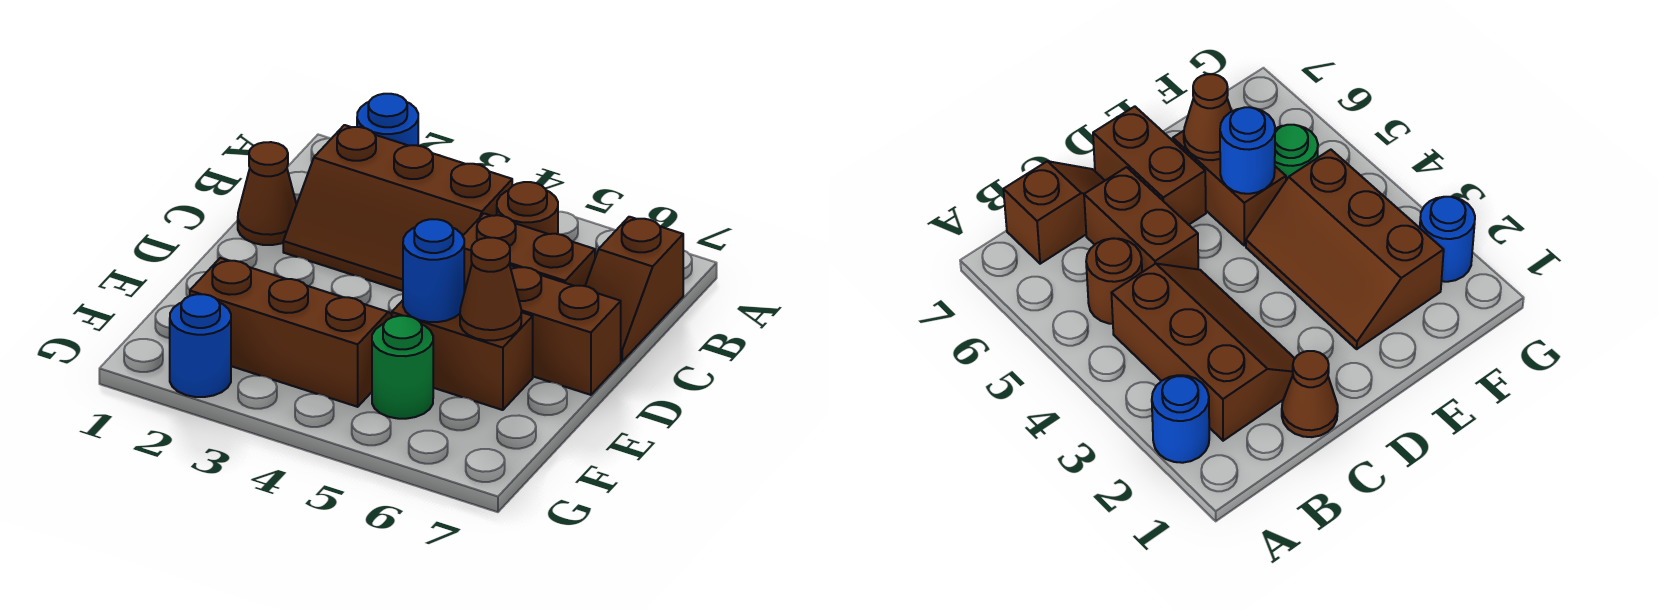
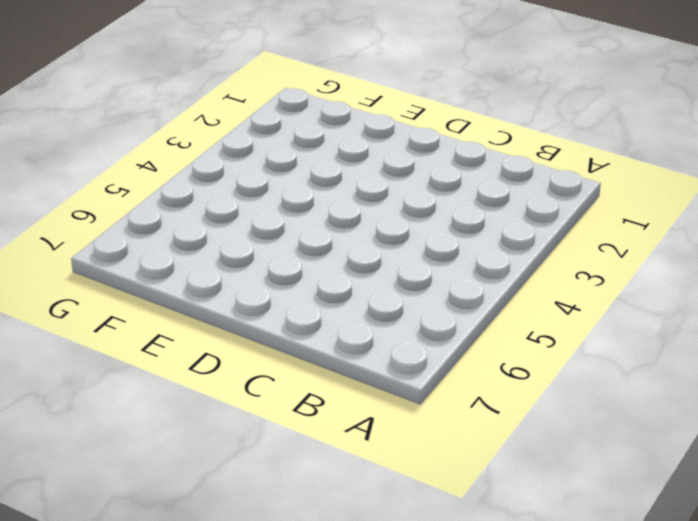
none -> blue 1x1 round brick [357,94,418,146]
none -> brown 2x3 slope [283,125,512,291]
none -> brown 1x1 round brick [497,182,558,234]

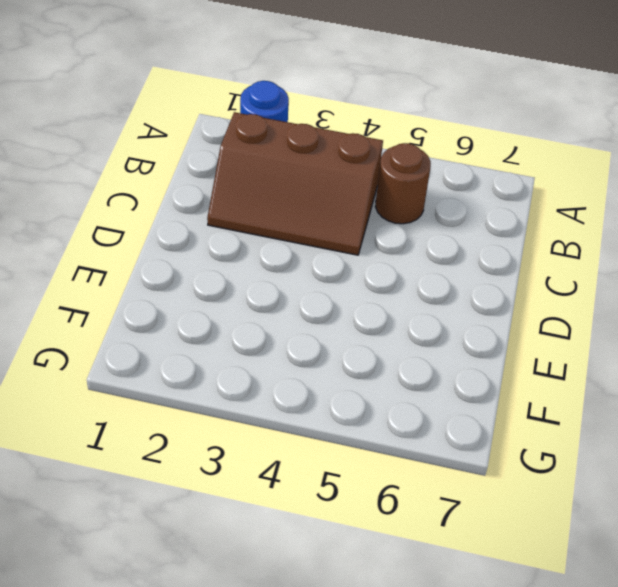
none -> brown 1x2 slope [585,217,683,361]
none -> brown 1x1 cone [238,142,297,245]
none -> brown 1x2 brick [463,213,595,292]

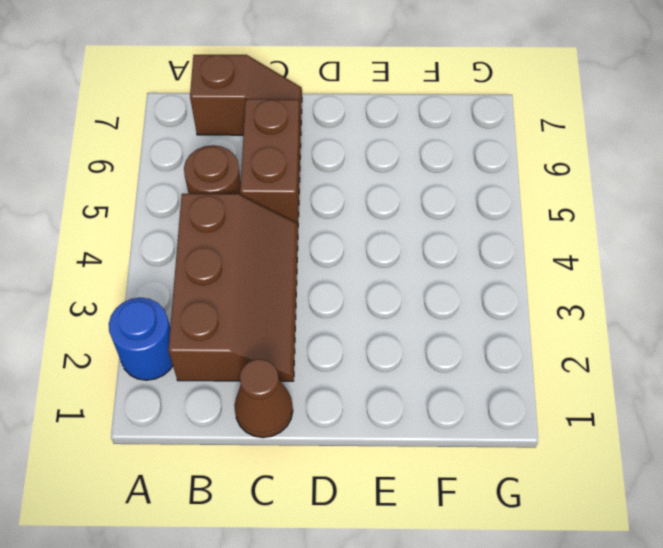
none -> brown 1x2 brick [510,265,621,395]
none -> brown 2x3 slope [190,258,392,407]
none -> brown 1x2 brick [392,300,533,410]

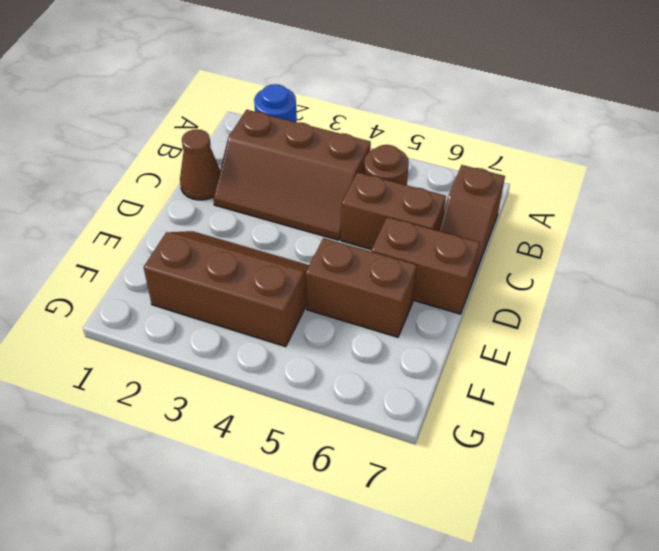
none -> green 1x1 round brick [372,316,433,419]
none -> blue 1x1 round brick [170,294,231,397]
none -> blue 1x1 round brick [403,219,464,322]

